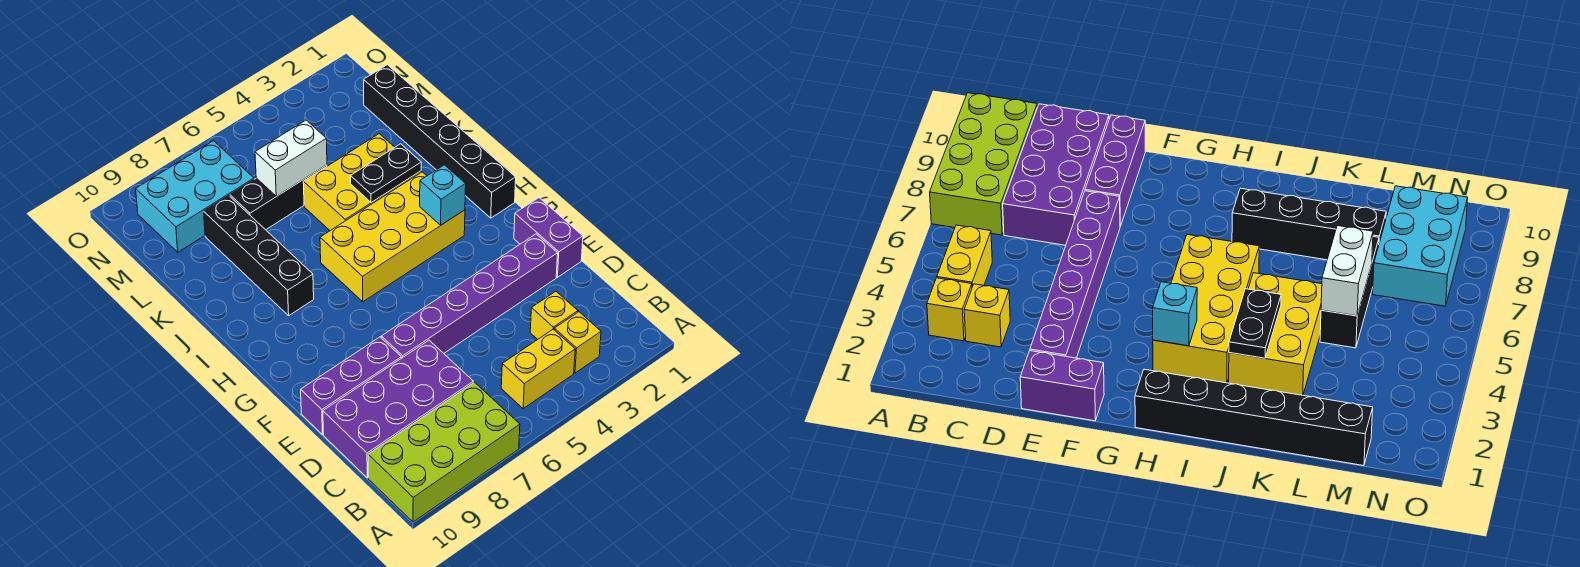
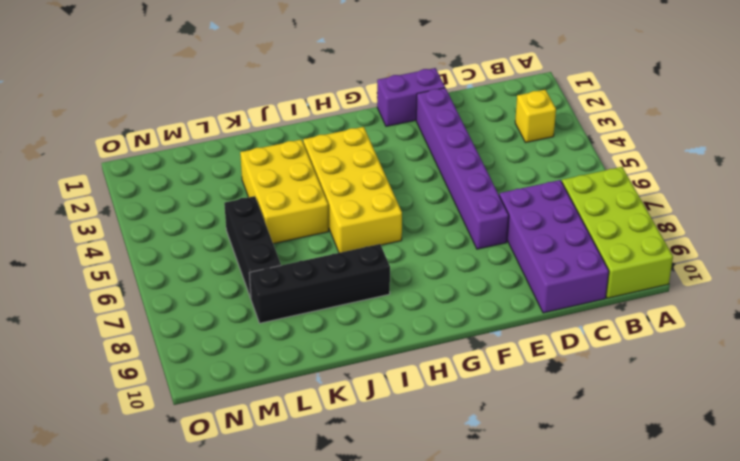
none -> yellow 1x2 brick [501,329,575,409]
none -> yellow 1x1 brick [530,291,578,339]
none -> purple 1x3 brick [301,337,401,435]

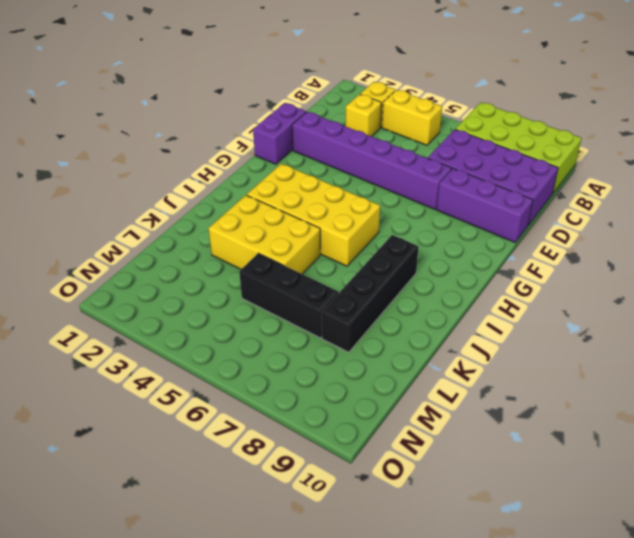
none -> black 1x6 brick [364,65,516,218]
none -> cyan 2x3 brick [136,141,254,252]
none -> cyan 1x1 brick [420,165,466,225]

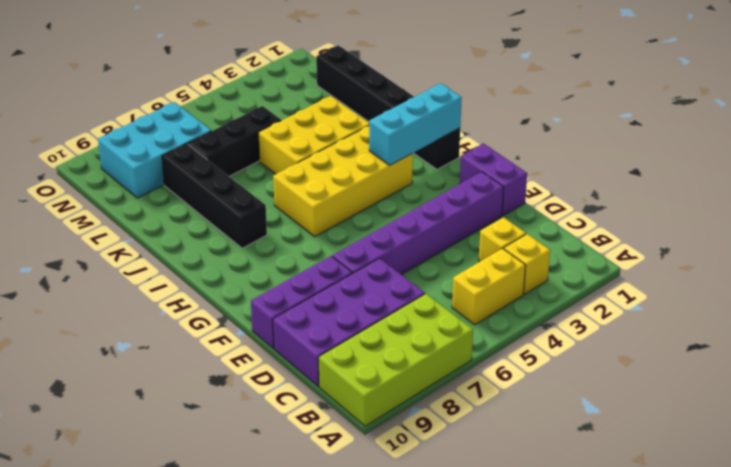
cyan 1x3 brick [369,83,462,165] -> cyan 1x1 brick [420,165,466,225]
none -> black 1x2 plate [351,144,421,203]
none -> white 1x2 brick [255,120,327,196]

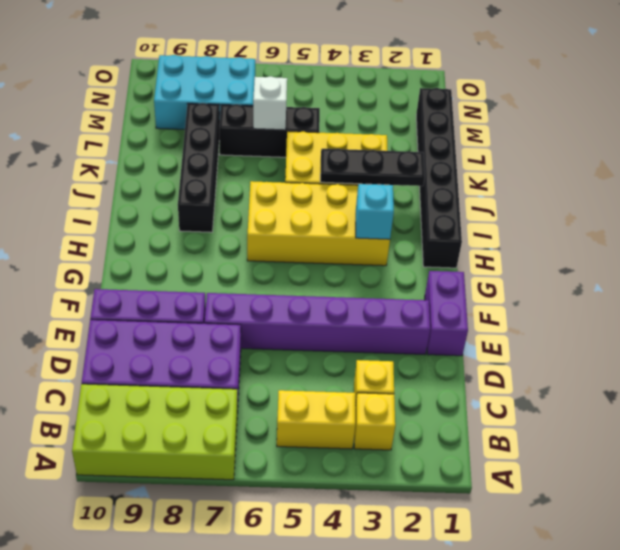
black 1x3 plate [320,149,425,186] -> black 1x2 plate [351,144,421,203]
white 1x1 brick [253,76,287,130] -> white 1x2 brick [255,120,327,196]

